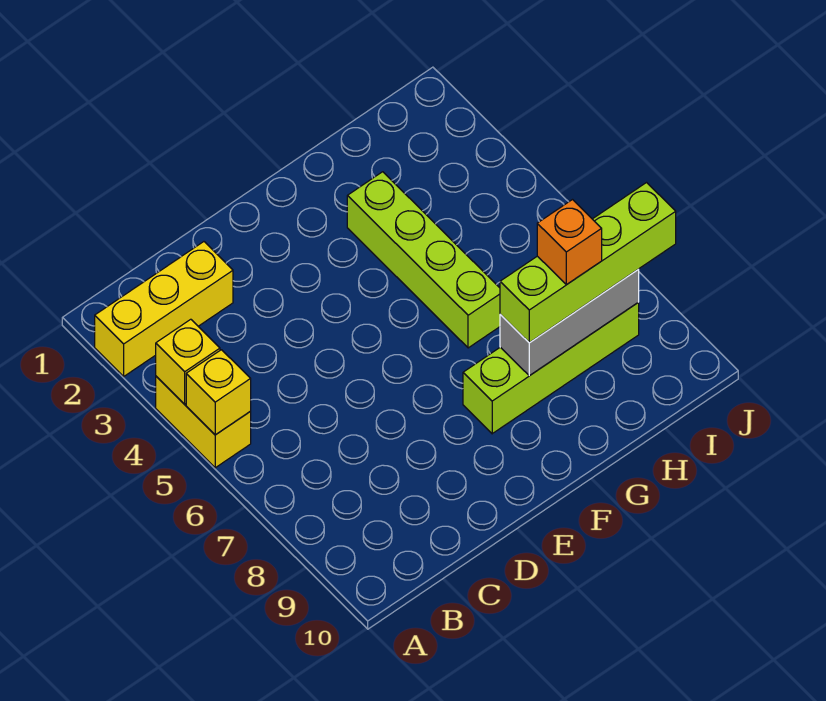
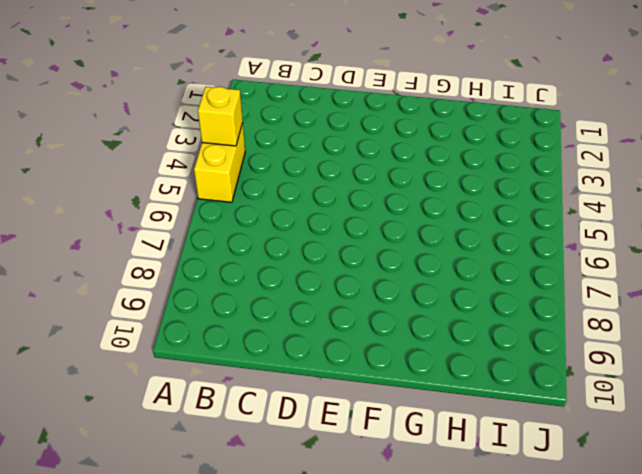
none -> yellow 1x3 brick [95,242,233,376]
none -> lime 1x4 brick [463,303,639,434]

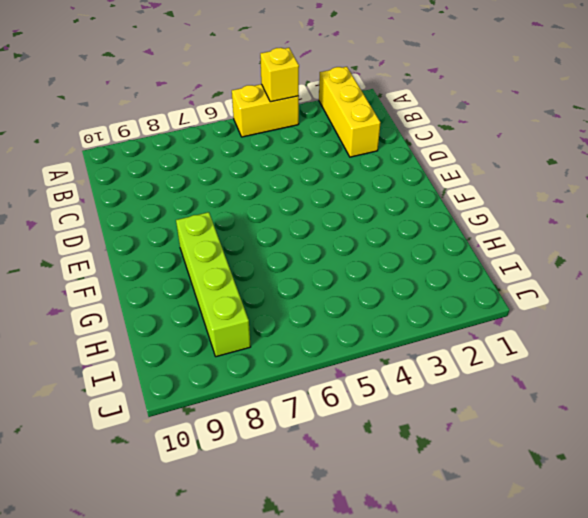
none -> lime 1x4 brick [347,172,500,348]
none -> yellow 1x1 brick [186,350,251,435]

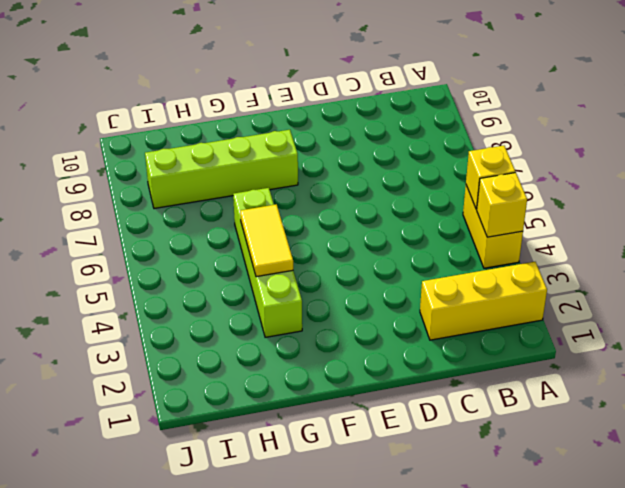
yellow 1x2 tile [240,204,293,277] -> none
none -> grey 1x3 brick [500,270,639,376]
none -> lime 1x4 brick [500,183,676,343]

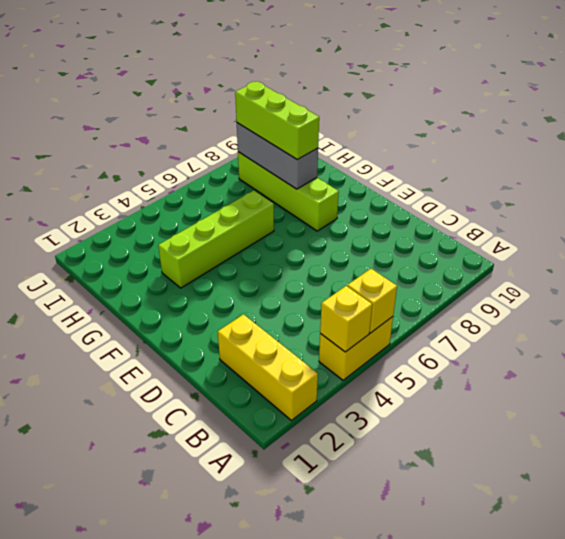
lime 1x3 brick [235,81,319,160] -> lime 1x4 brick [500,183,676,343]
none -> orange 1x1 brick [537,200,602,285]

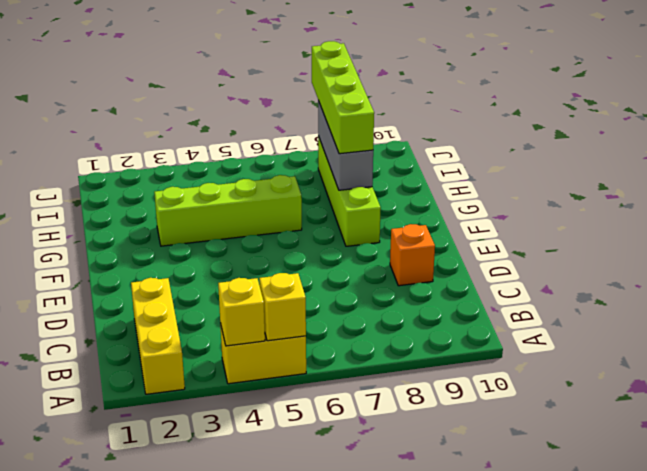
orange 1x1 brick [390,224,435,286] -> orange 1x1 brick moved to [537,200,602,285]

